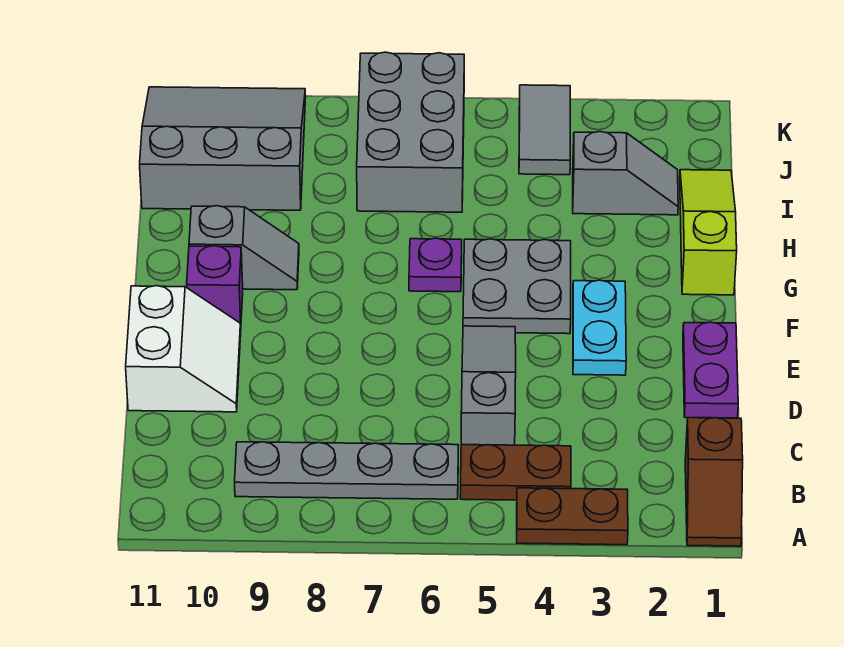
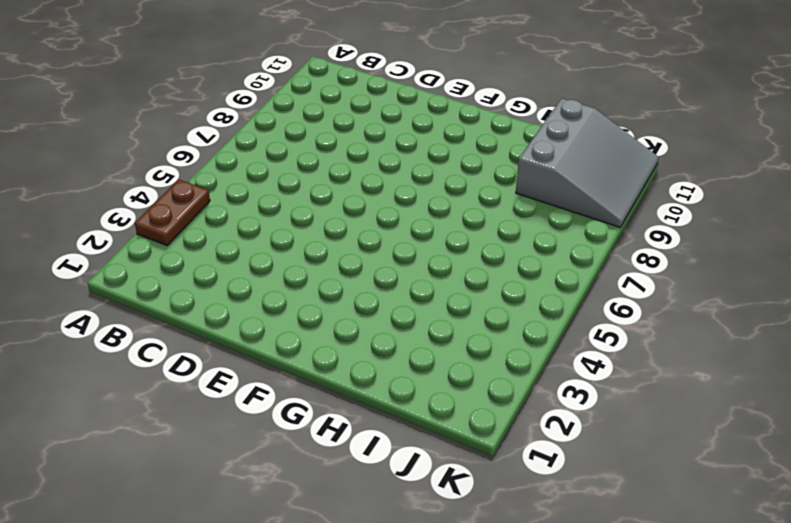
none -> brown 1x2 slope [685,418,743,546]
none -> brown 1x2 plate [460,445,571,500]
none -> grey 1x4 plate [235,442,458,499]

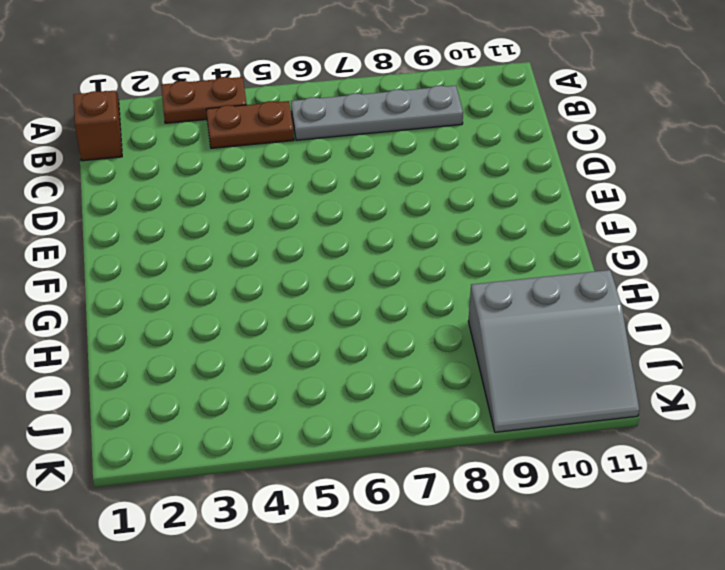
none -> grey 1x3 slope [461,326,516,445]
none -> purple 1x2 plate [683,322,738,418]
none -> white 2x2 slope [126,286,241,412]

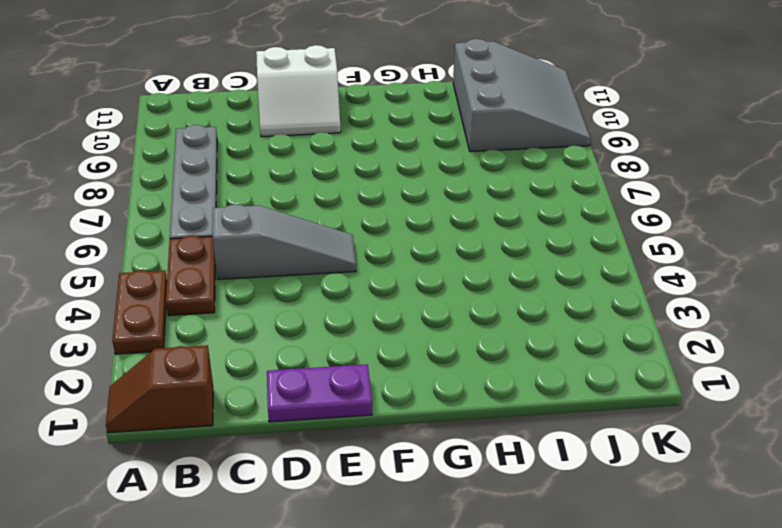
none -> cyan 1x2 plate [573,280,626,375]
none -> grey 2x2 plate [463,239,571,334]
none -> purple 1x1 brick [187,246,243,325]

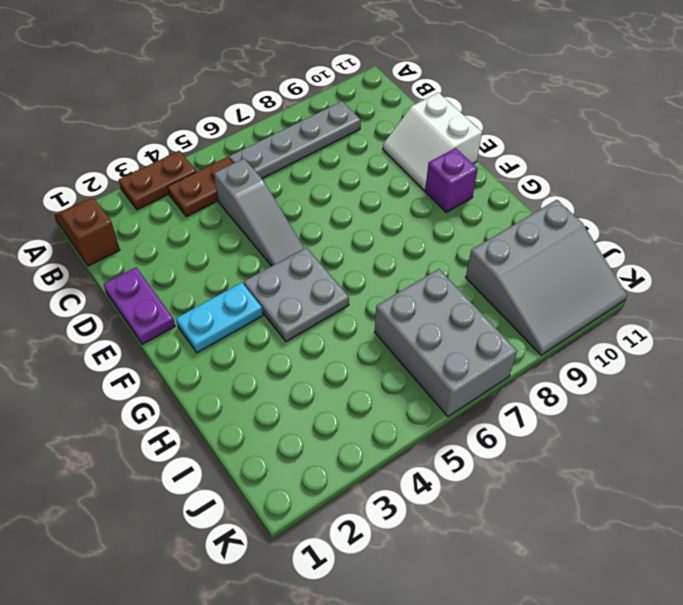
cyan 1x2 plate [176,283,263,353] -> cyan 1x2 plate turned to [573,280,626,375]
none -> lime 1x3 slope [680,170,737,295]
none -> purple 1x1 plate [409,238,462,292]
none -> grey 1x2 slope [189,206,299,290]

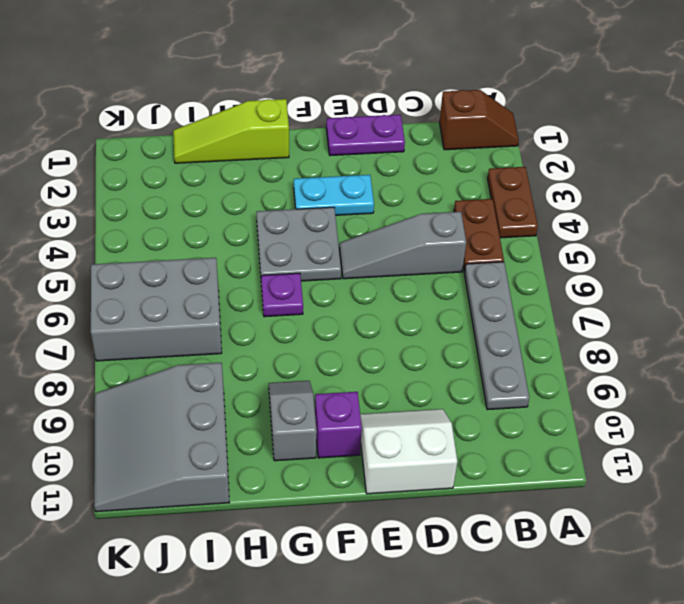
none -> grey 1x2 slope [573,131,678,215]
none -> grey 1x2 tile [519,85,570,175]

